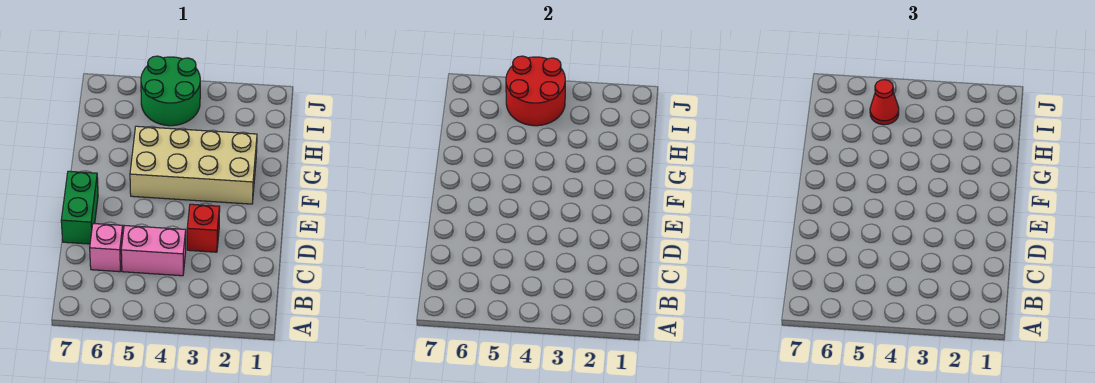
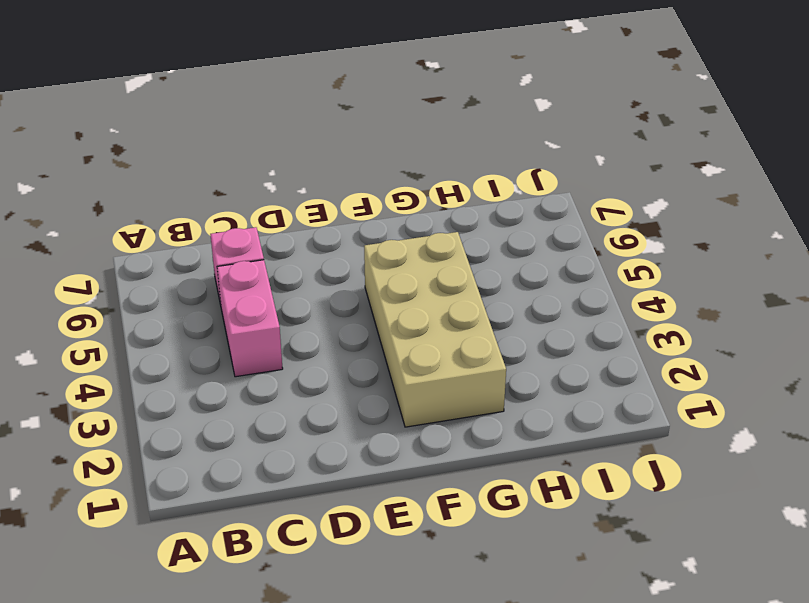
none -> red 1x1 brick [187,204,220,252]
none -> green 1x2 brick [61,171,98,244]

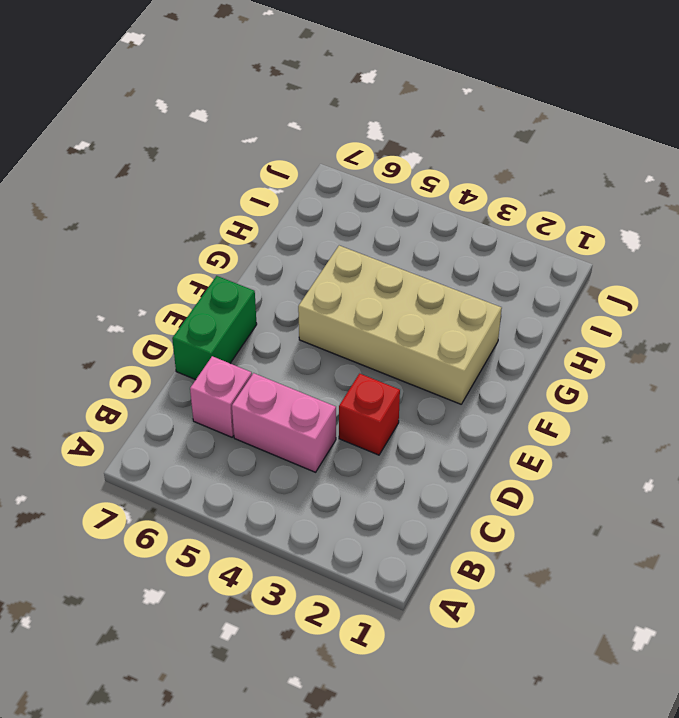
none -> green 2x2 round brick [141,56,200,126]
none -> red 2x2 round brick [506,56,565,126]

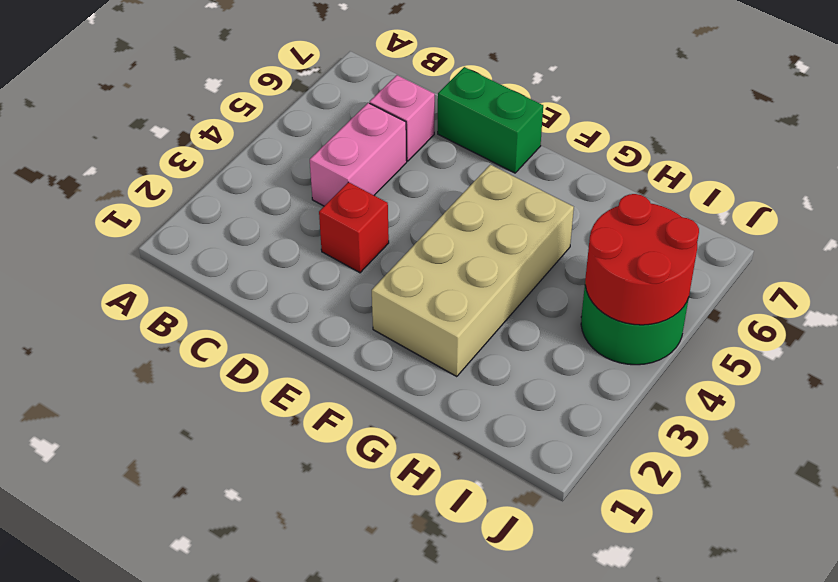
none -> red 1x1 cone [870,80,899,125]

